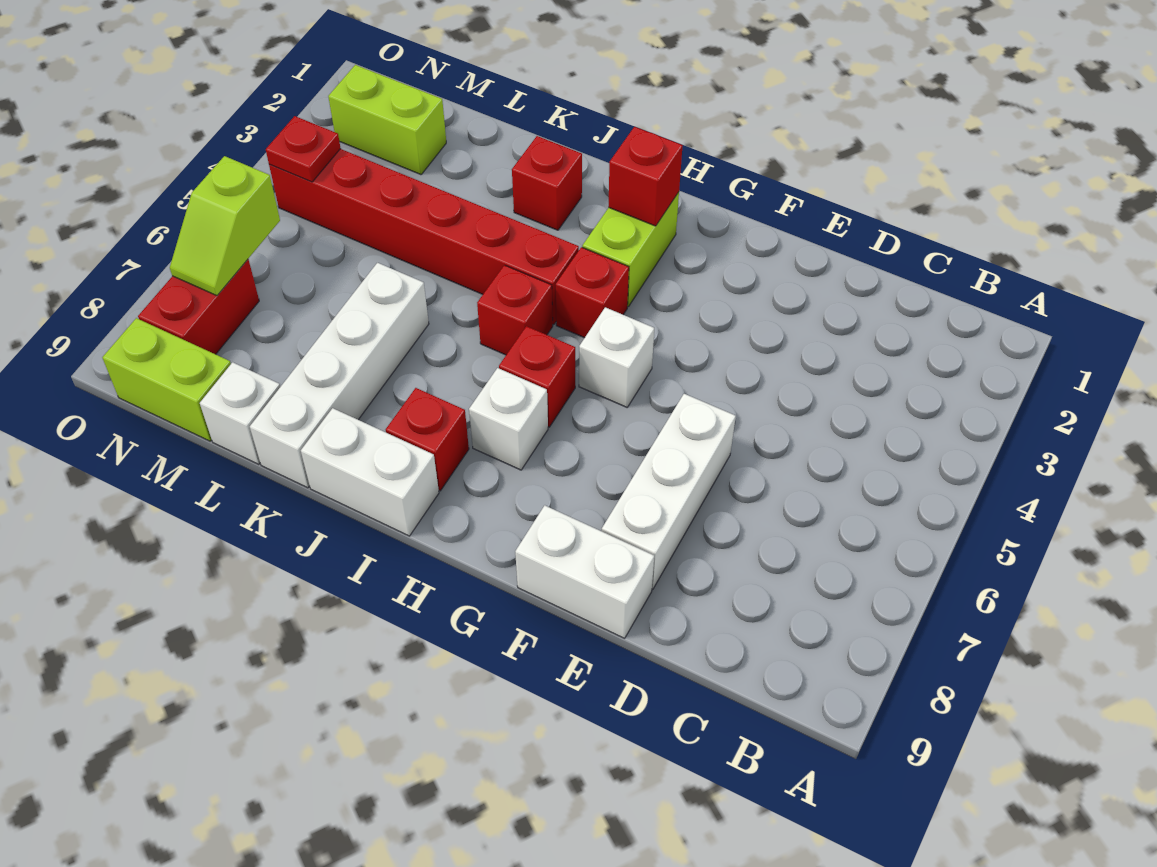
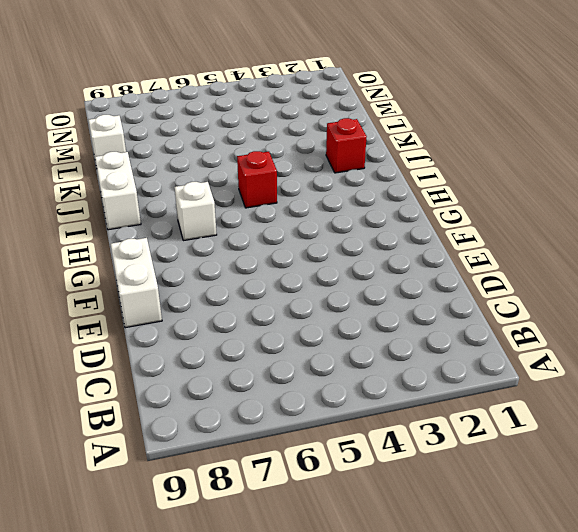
none -> white 1x3 brick [602,394,736,589]
none -> white 1x1 brick [579,307,654,407]
none -> lime 1x2 brick [582,192,679,307]

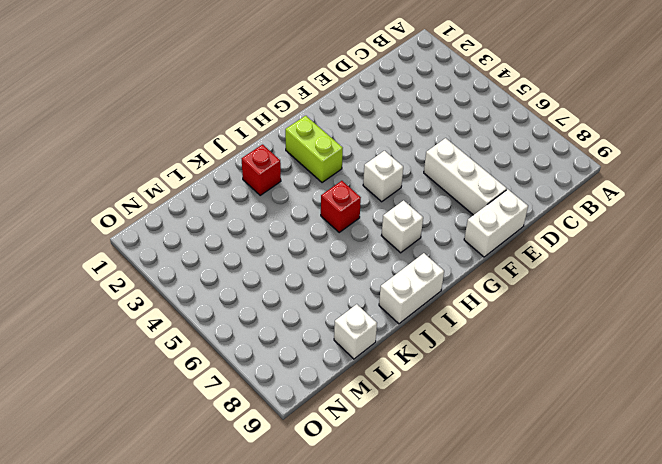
none -> red 1x1 brick [556,247,629,338]
none -> red 1x1 brick [499,326,575,427]
none -> red 1x6 brick [269,149,579,325]

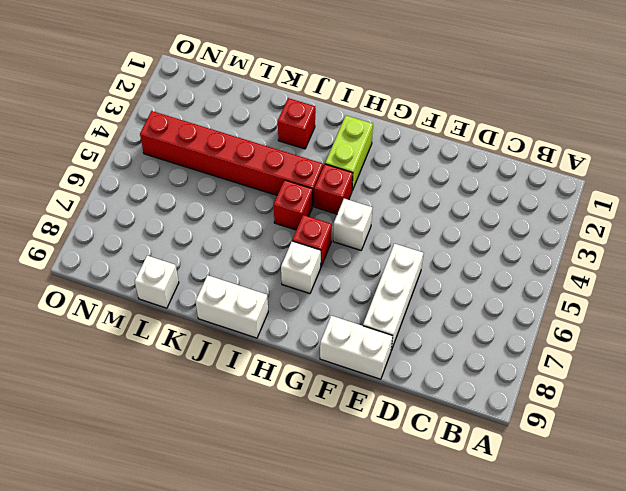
none -> red 1x1 brick [386,388,469,491]
none -> white 1x4 brick [250,263,429,488]
none -> lime 1x2 brick [328,65,446,175]

